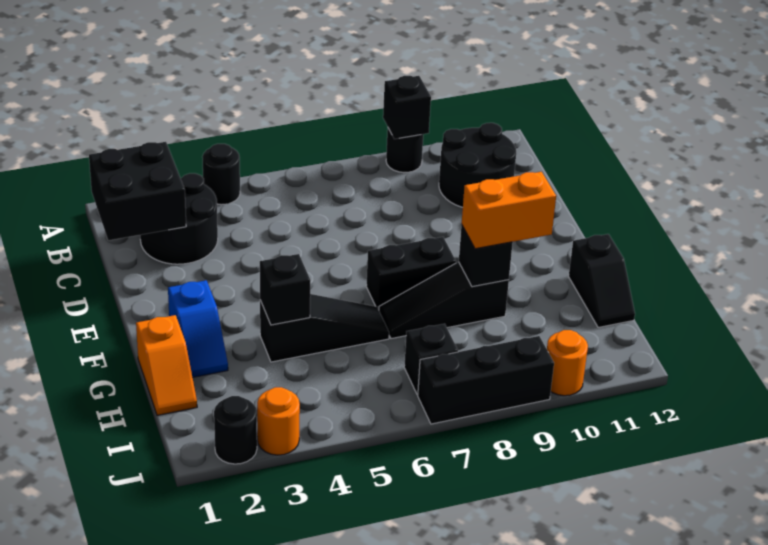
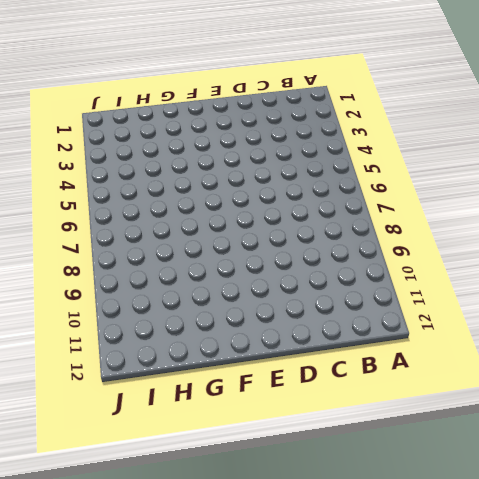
none -> black 1x1 round brick [202,144,240,205]
none -> black 1x1 round brick [386,128,423,173]
none -> black 2x2 round brick [140,173,218,264]

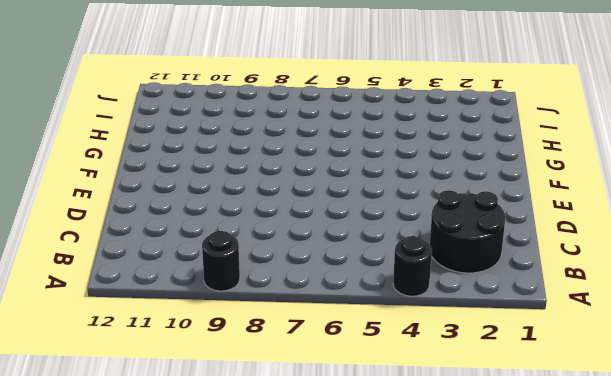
none -> black 2x2 round brick [439,123,516,207]
none -> blue 1x2 slope [168,280,228,377]
none -> black 1x2 brick [366,237,456,310]

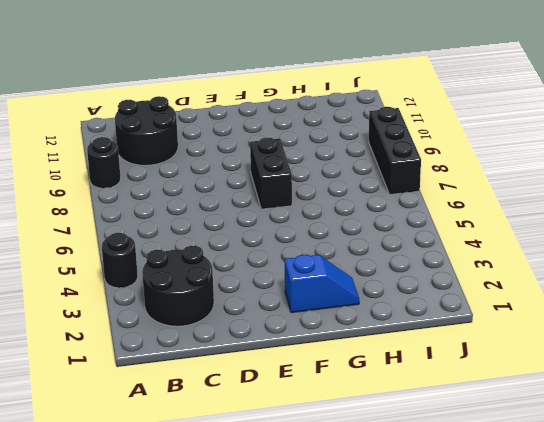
none -> orange 1x2 slope [136,315,197,415]
none -> black 1x3 slope [260,294,389,362]
none -> black 1x3 slope [379,262,509,339]

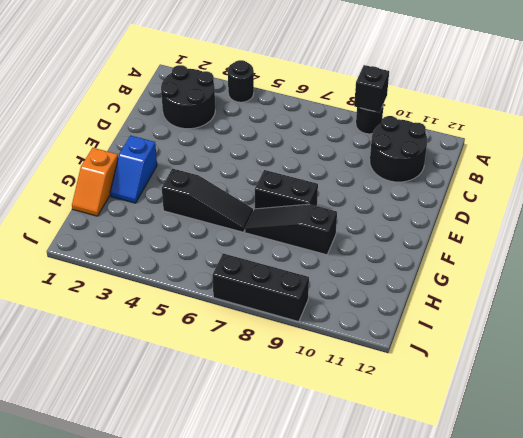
none -> black 1x2 slope [569,234,635,328]
none -> black 1x1 brick [404,324,458,395]
none -> black 1x1 round brick [214,396,257,464]

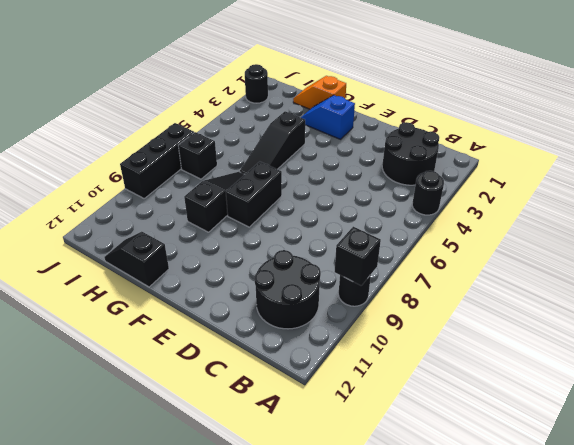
none -> orange 1x1 round brick [257,387,300,455]
none -> orange 1x1 round brick [547,330,588,396]
none -> black 2x2 brick [89,142,186,240]

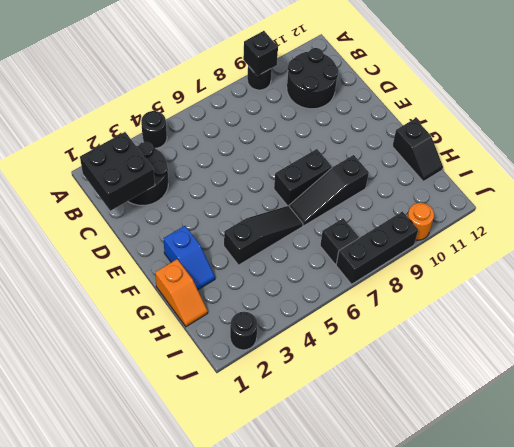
none -> orange 1x1 round brick [257,387,300,455]
none -> black 1x1 brick [260,254,310,325]
none -> black 1x1 brick [459,225,513,287]

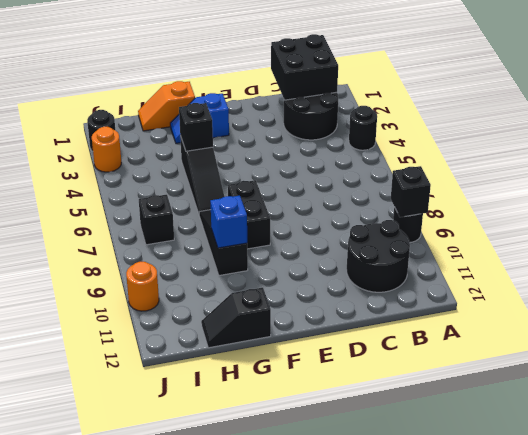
blue 1x1 brick [210,196,247,248] -> black 1x1 brick [459,225,513,287]
none -> black 1x3 brick [418,336,554,424]
none -> orange 1x2 brick [462,172,556,249]

